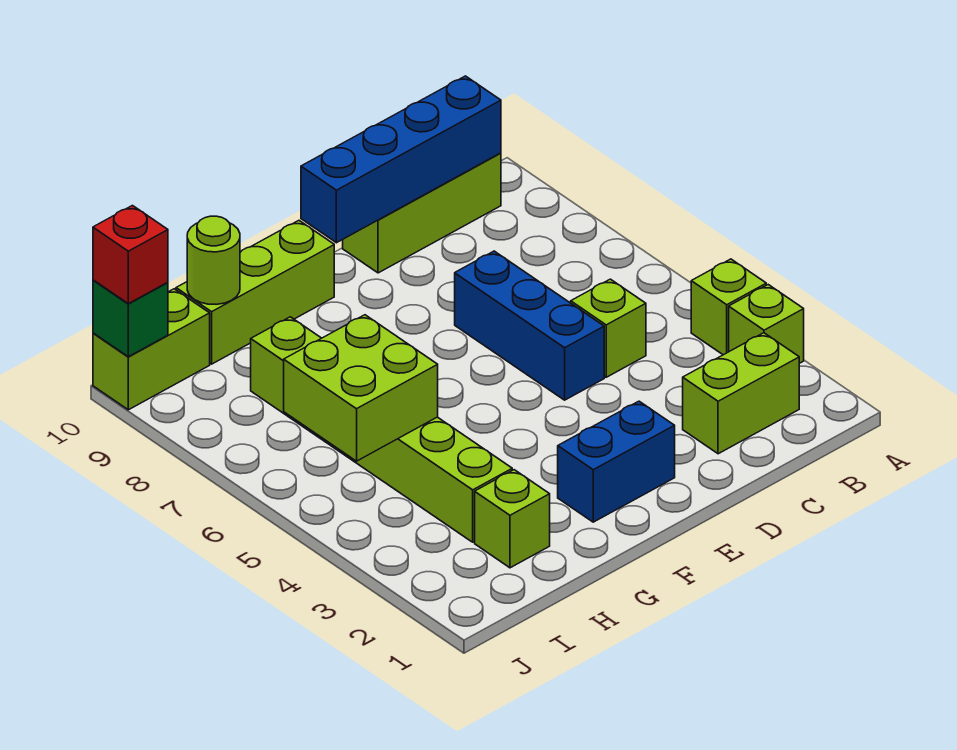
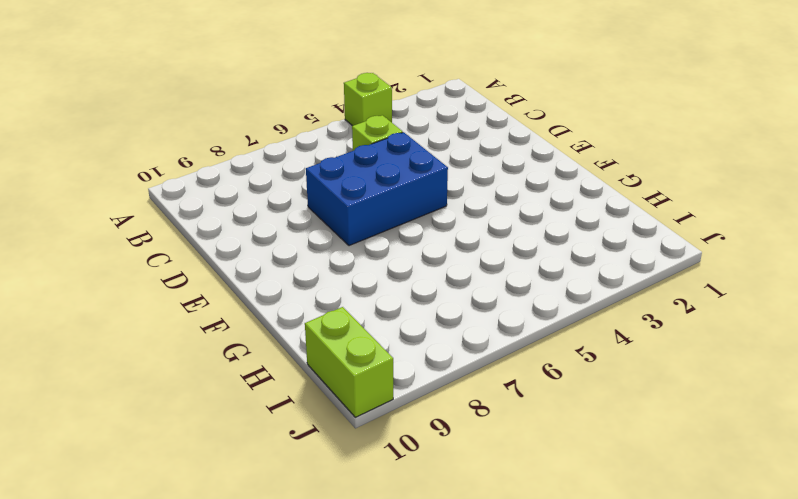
blue 2x3 brick [306,132,448,246] -> blue 1x3 brick [455,251,604,400]
none -> lime 1x1 brick [729,285,804,363]
none -> lime 1x2 brick [683,333,799,454]
none -> lime 1x3 brick [343,153,501,273]

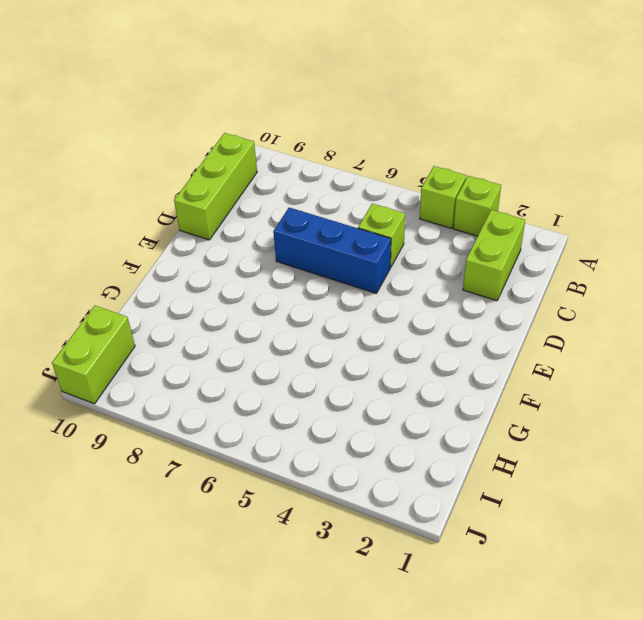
none -> blue 1x2 brick [558,401,675,522]
none -> lime 1x3 brick [176,221,334,364]
none -> lime 1x1 brick [475,470,550,568]

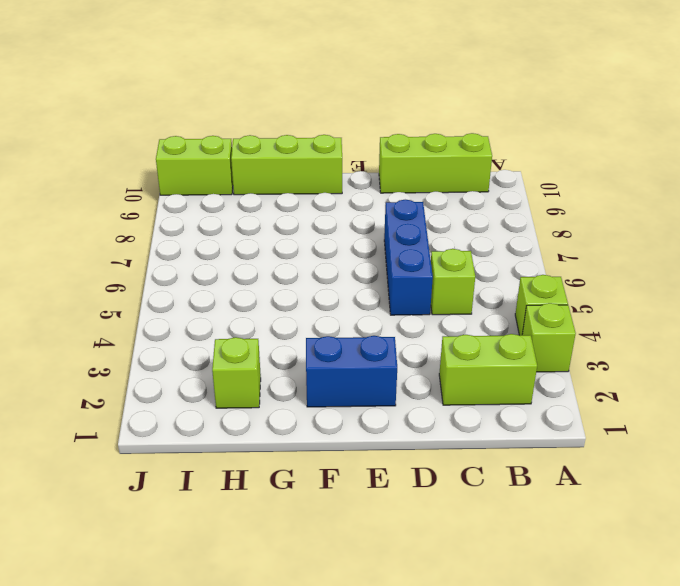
none -> lime 1x6 brick [251,317,512,542]
none -> blue 1x4 brick [301,76,501,243]
none -> lime 2x2 brick [284,315,438,461]

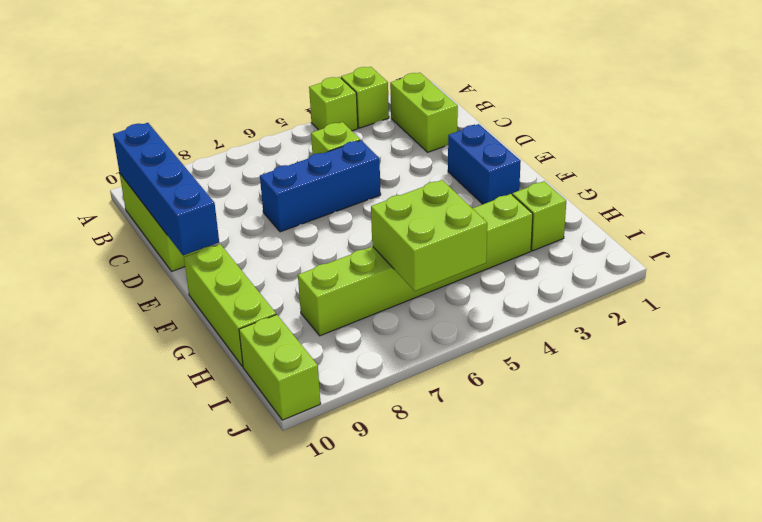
none -> lime 1x1 round brick [187,216,240,304]
none -> green 1x1 brick [93,280,168,357]
none -> red 1x1 brick [93,206,168,304]

